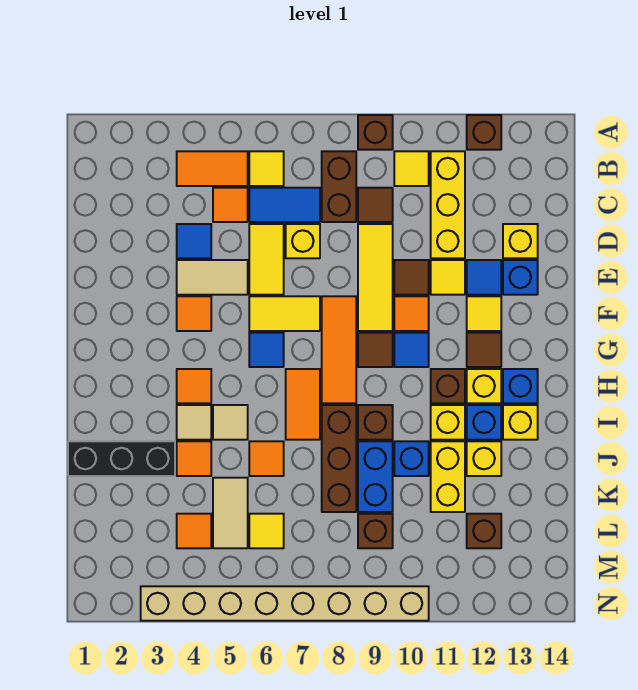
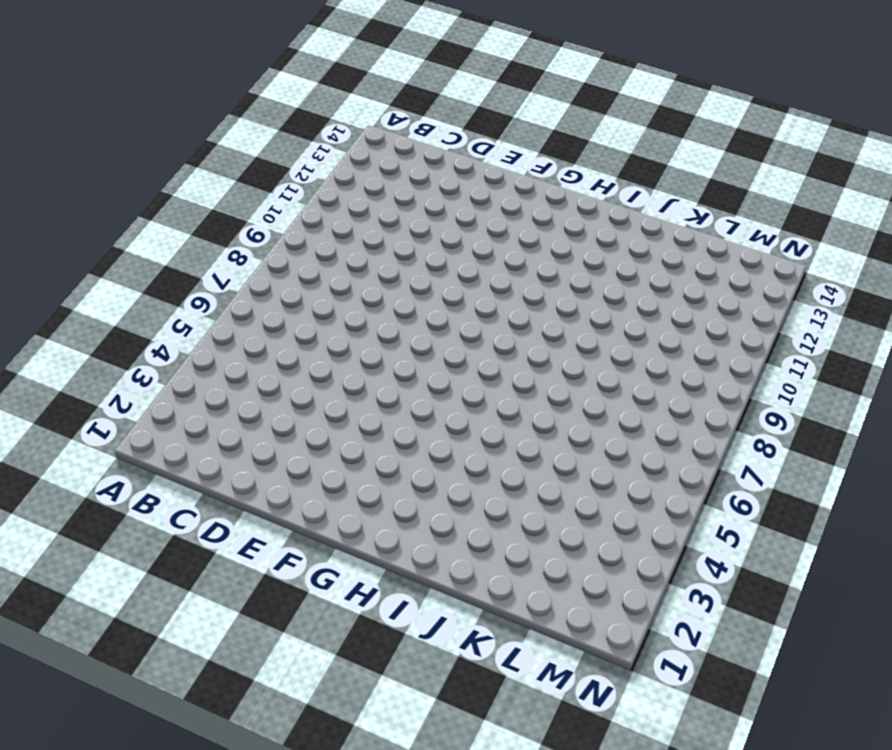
none -> brown 1x1 brick [358,115,393,150]
none -> brown 1x1 brick [467,115,501,150]
none -> orange 1x2 tile [177,151,248,186]
none -> yellow 1x1 tile [249,151,284,186]

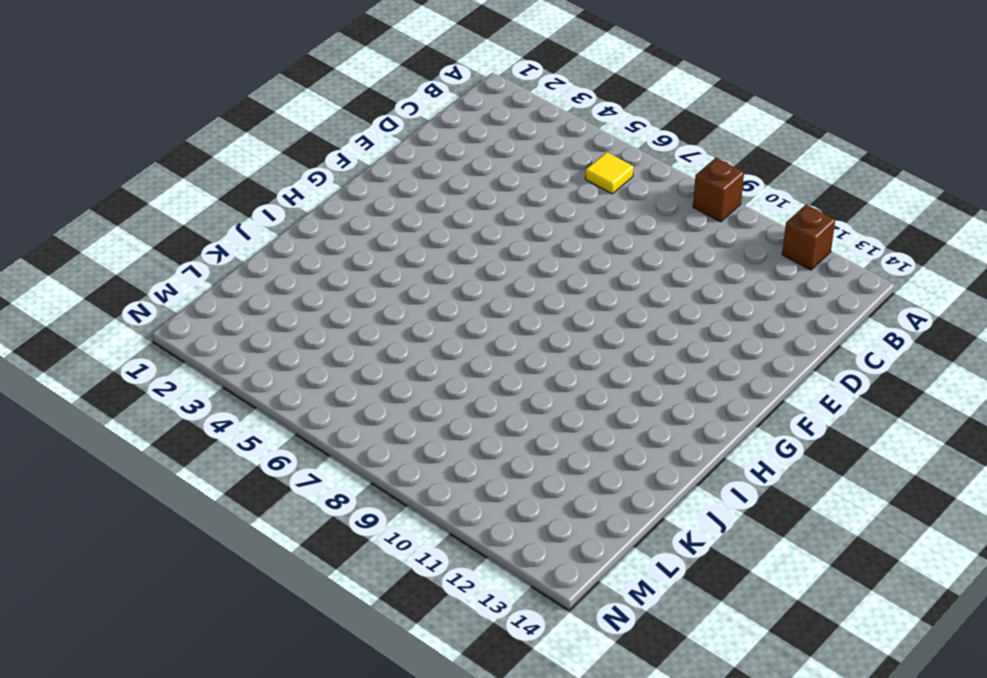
none -> orange 1x2 tile [177,151,248,186]
none -> brown 1x2 brick [322,151,356,222]
none -> yellow 1x1 tile [394,151,429,186]
none -> yellow 1x3 brick [431,151,465,258]

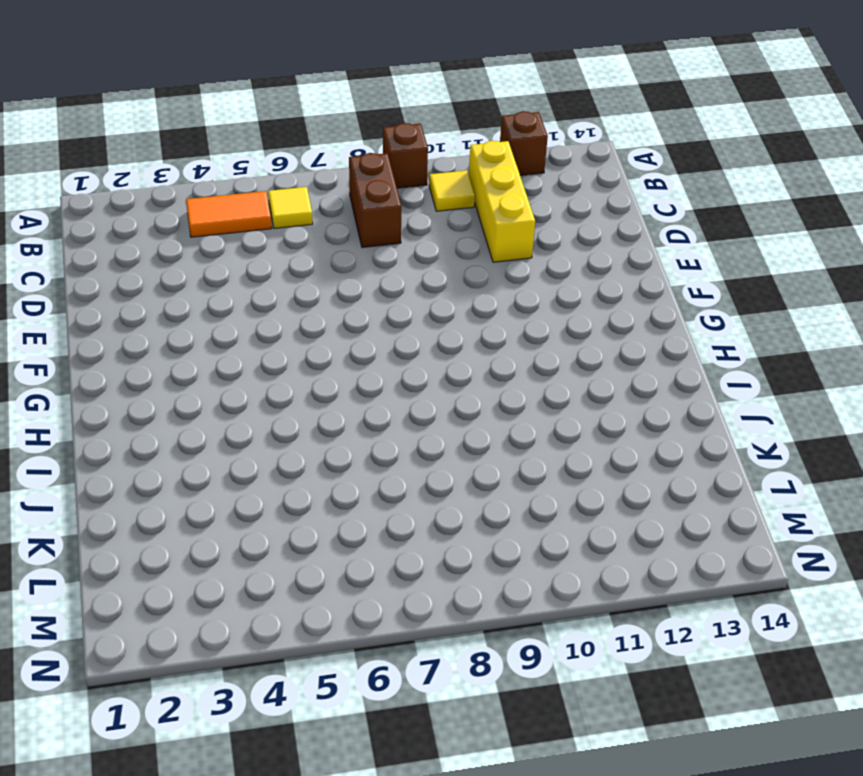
none -> orange 1x1 tile [213,188,248,222]
none -> blue 1x2 tile [249,188,320,222]
none -> brown 1x1 tile [358,188,393,222]
none -> blue 1x1 tile [177,224,211,258]

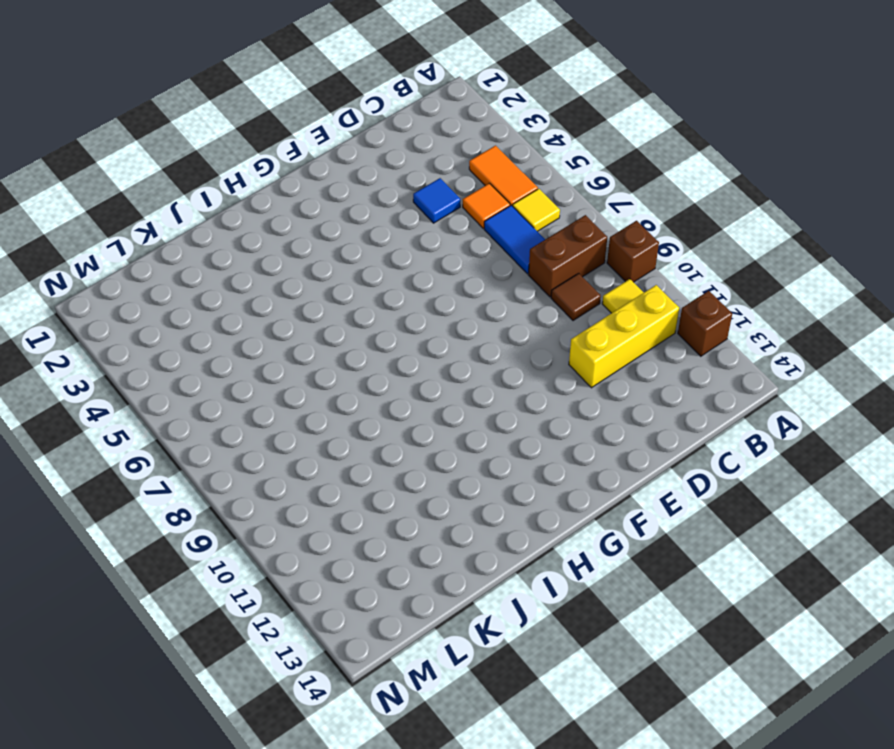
none -> yellow 1x2 tile [249,224,284,295]
none -> yellow 1x1 brick [286,224,320,258]
none -> yellow 1x3 tile [358,224,393,331]
none -> yellow 1x1 brick [503,224,538,258]

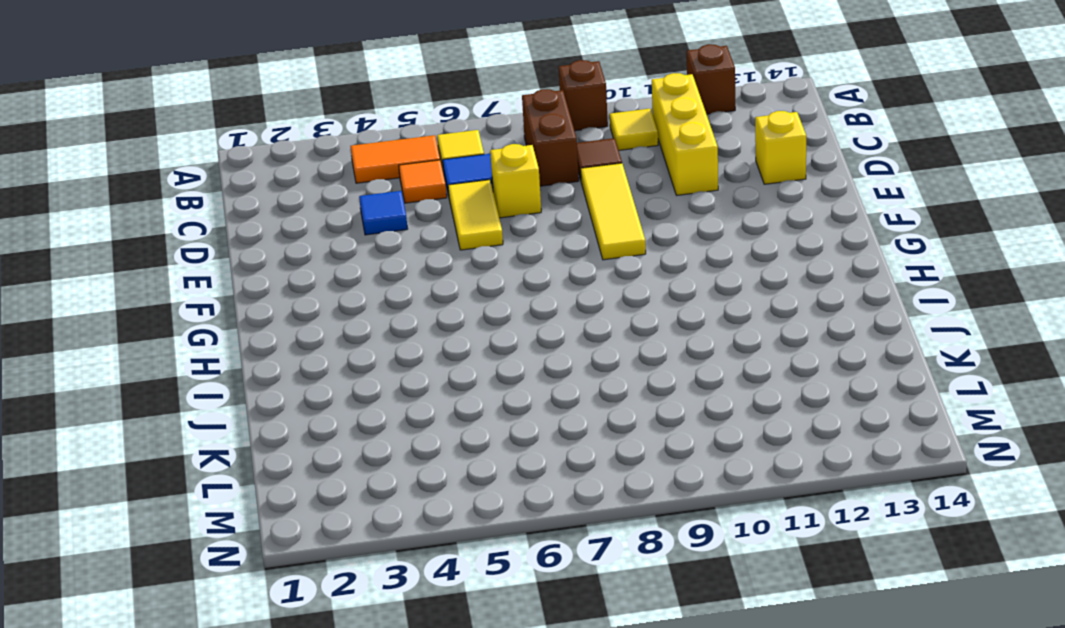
none -> tan 1x2 tile [177,260,248,295]
none -> brown 1x1 tile [394,260,429,295]
none -> yellow 1x1 tile [431,260,465,295]
none -> blue 1x1 tile [467,260,501,295]

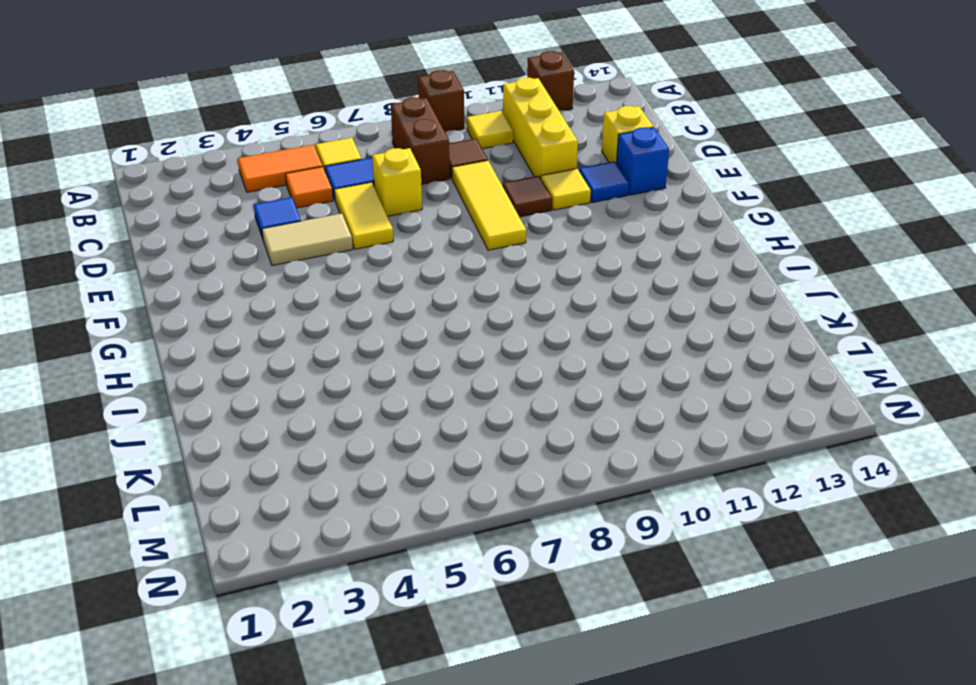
none -> orange 1x1 tile [177,296,211,331]
none -> yellow 1x2 tile [249,296,320,331]
none -> orange 1x3 tile [322,296,356,403]
none -> orange 1x1 tile [394,296,429,331]

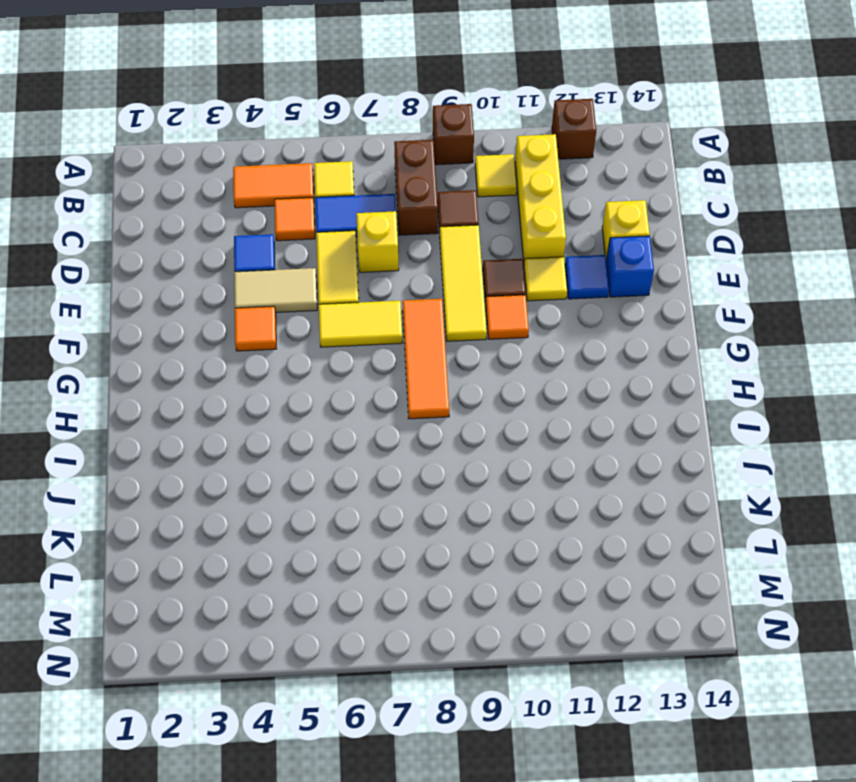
none -> yellow 1x1 tile [467,296,501,331]
none -> blue 1x1 tile [249,333,284,367]
none -> brown 1x1 tile [358,333,393,367]
none -> blue 1x1 tile [394,333,429,367]

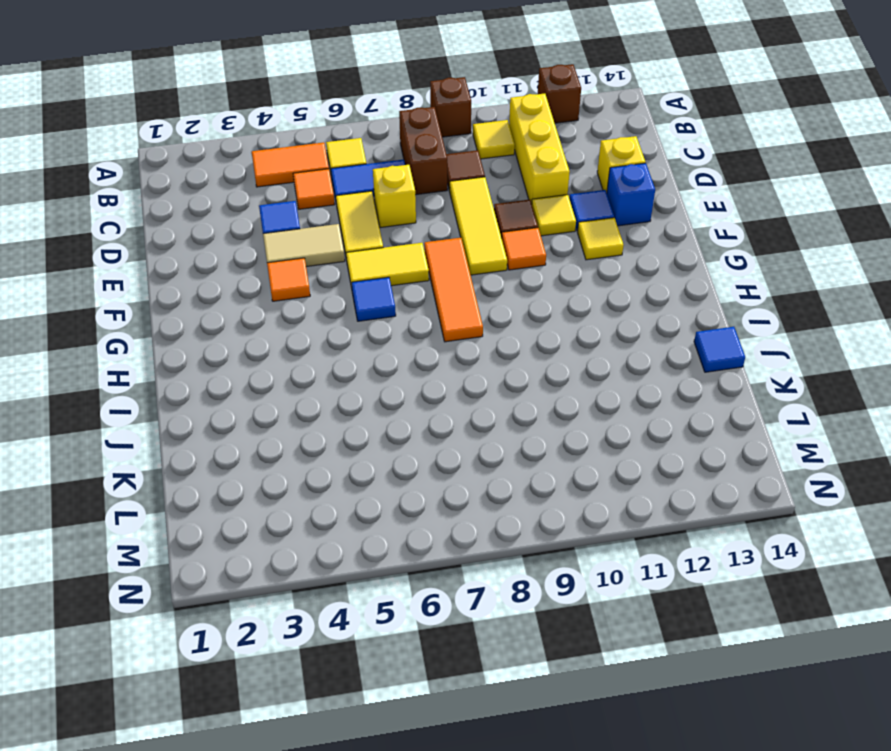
blue 1x1 tile [694,327,745,372] -> blue 1x1 tile moved to [394,333,429,367]
none -> brown 1x1 tile [358,333,393,367]
none -> brown 1x1 tile [467,333,501,367]
none -> orange 1x1 tile [177,369,211,403]
none -> orange 1x2 tile [286,369,320,440]

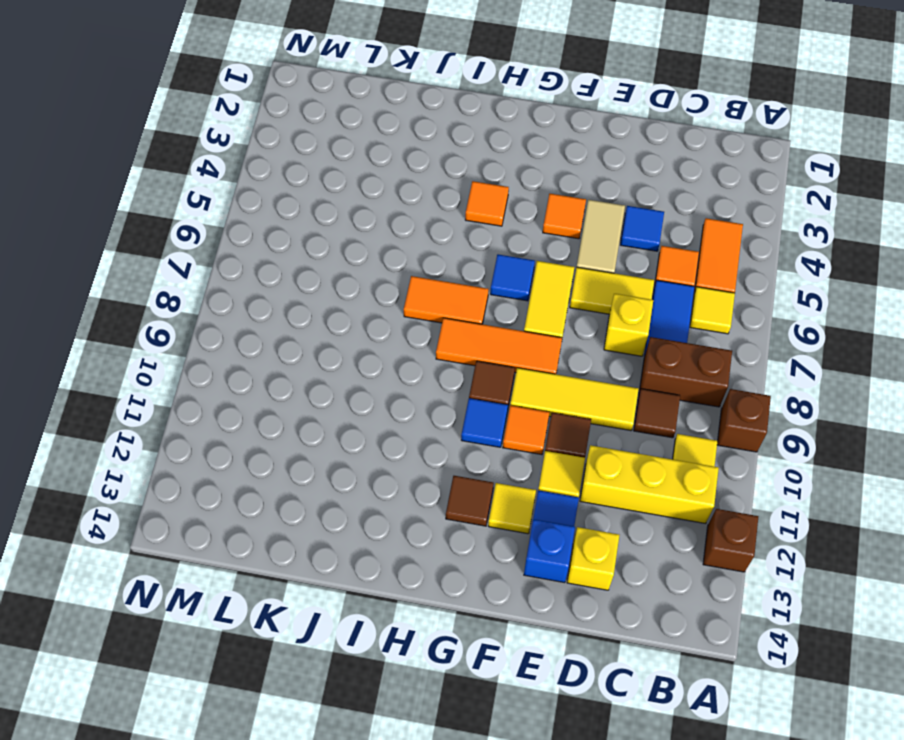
none -> brown 1x1 brick [431,369,465,403]
none -> yellow 1x1 brick [467,369,501,403]
none -> blue 1x1 brick [503,369,538,403]
none -> tan 1x1 tile [177,405,211,440]

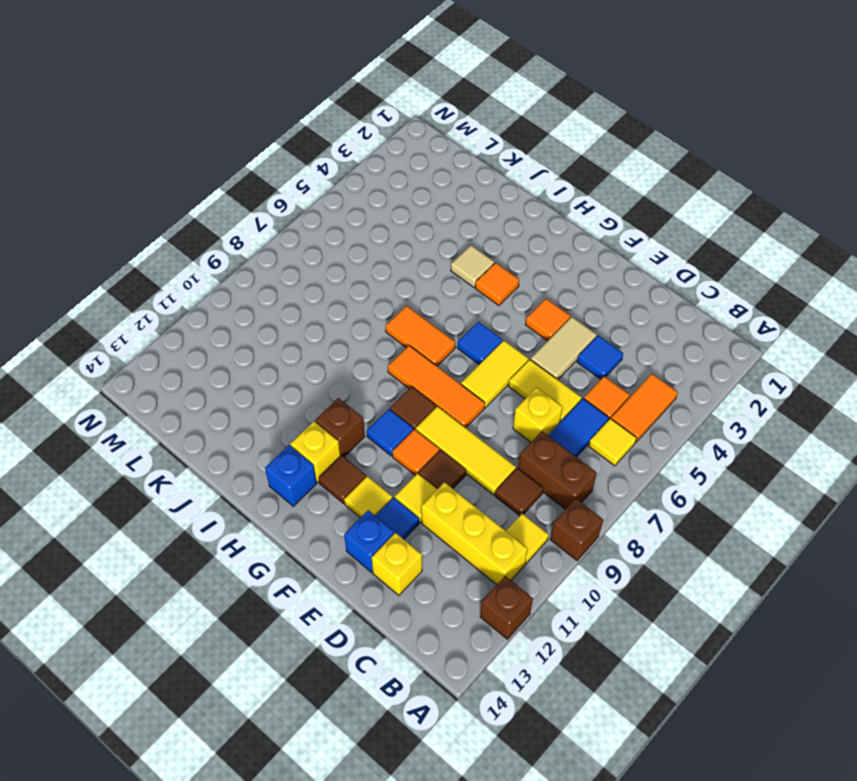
none -> tan 1x1 tile [213,405,248,440]
none -> brown 1x3 brick [322,405,356,512]
none -> brown 1x1 brick [358,405,393,440]
none -> yellow 1x1 brick [431,405,465,440]

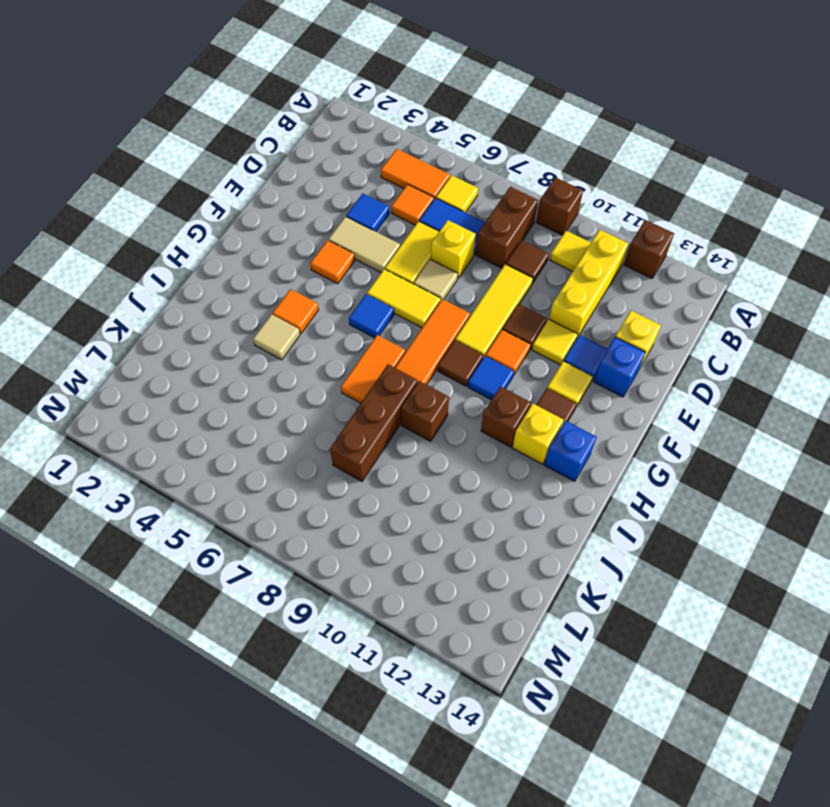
tan 1x1 tile [414,259,458,300] -> tan 1x1 tile moved to [213,405,248,440]
none -> yellow 1x1 brick [431,405,465,440]
none -> blue 1x1 brick [467,405,501,440]
none -> yellow 1x1 brick [503,405,538,440]
none -> black 1x3 brick [68,441,175,476]

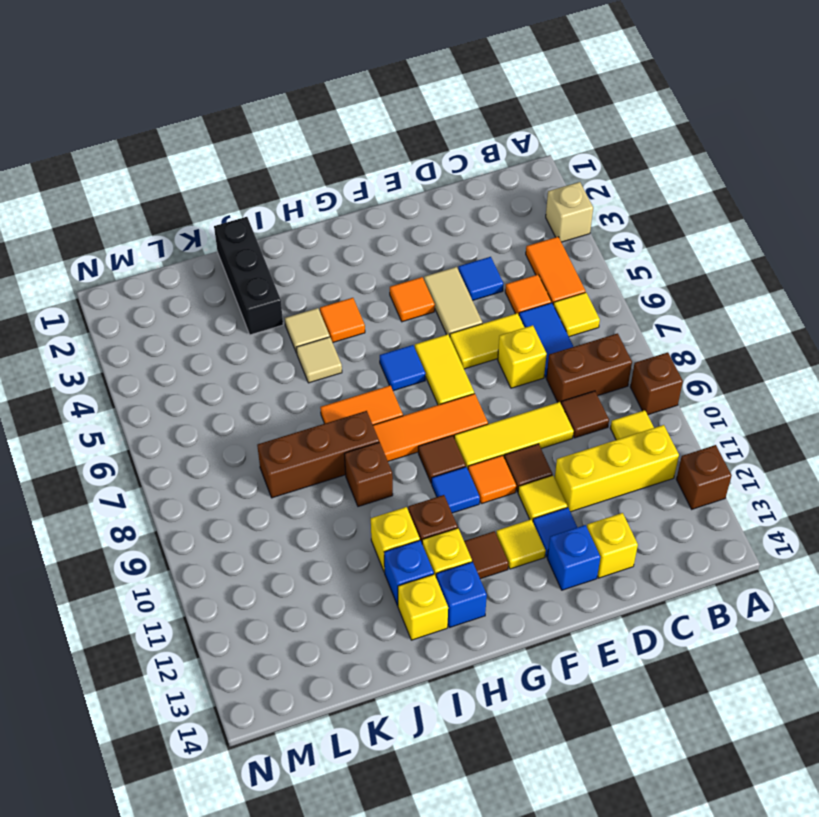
tan 1x1 brick [546,182,593,242] -> none
none -> orange 1x1 tile [177,441,211,476]
none -> orange 1x1 tile [249,441,284,476]
none -> blue 1x2 brick [358,441,393,512]
none -> blue 1x1 brick [394,441,429,476]

